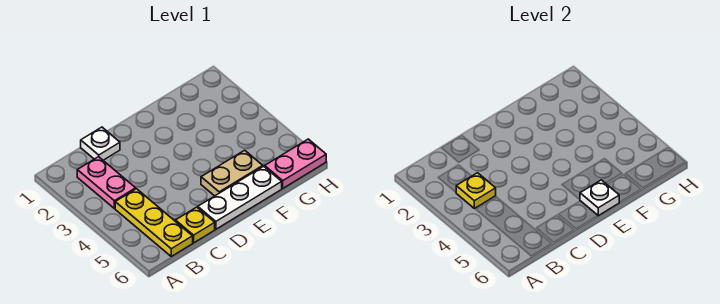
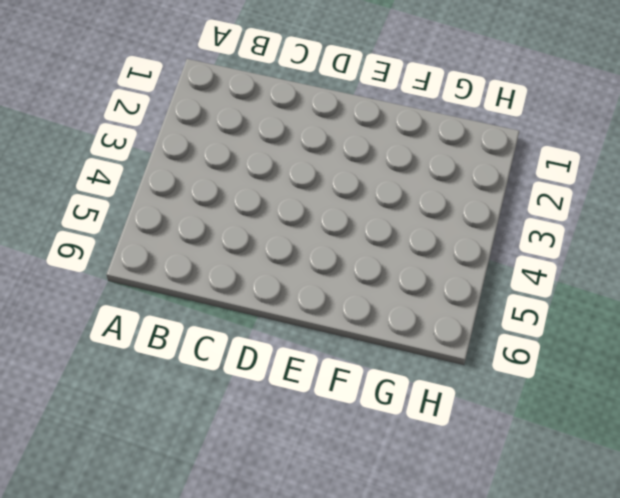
none -> pink 1x2 plate [77,157,136,208]
none -> yellow 1x3 plate [115,189,193,256]

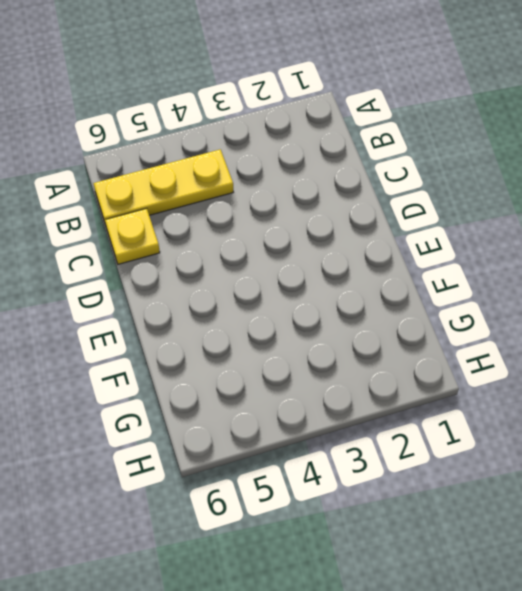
none -> pink 1x2 plate [77,157,136,208]
none -> white 1x1 plate [81,127,120,160]

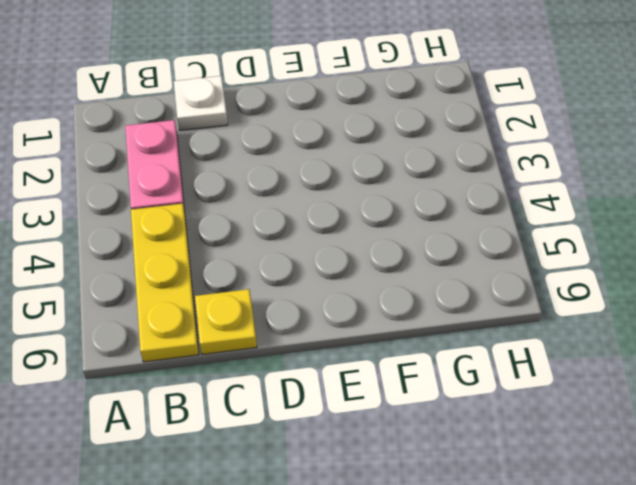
none -> white 1x3 plate [198,166,282,229]
none -> tan 1x2 plate [201,150,263,196]

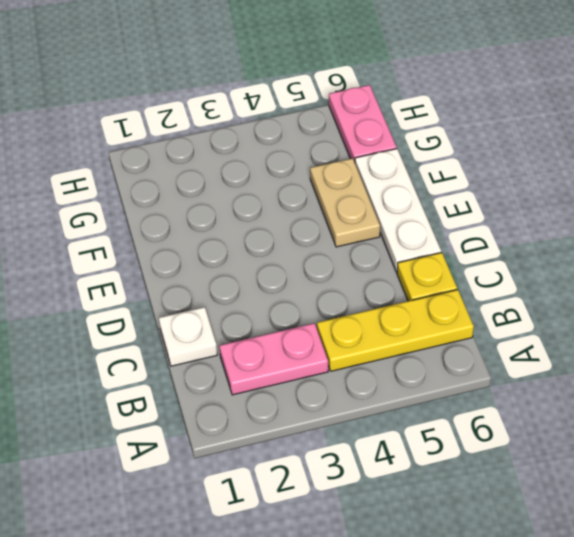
none -> yellow 1x1 plate [456,173,496,208]
none -> white 1x1 plate [580,180,619,216]

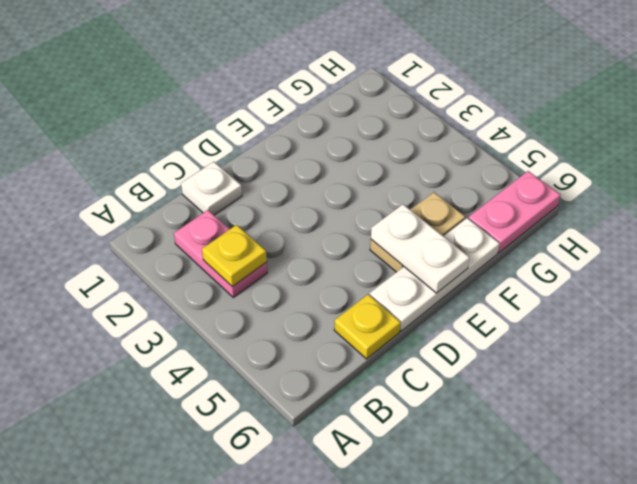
white 1x2 plate [371,204,469,293] -> white 1x1 plate [580,180,619,216]
none -> yellow 1x3 plate [115,189,193,256]

